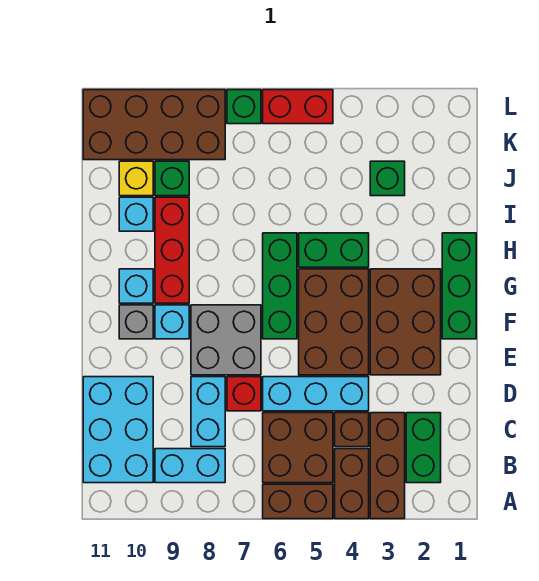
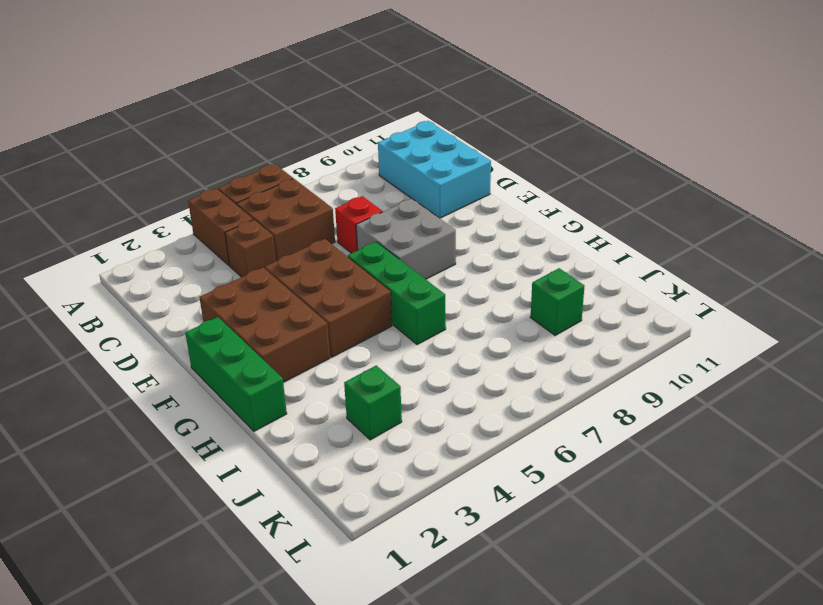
none -> brown 1x3 brick [370,413,405,519]
none -> green 1x2 brick [406,413,441,483]
none -> cyan 1x2 brick [155,449,225,483]

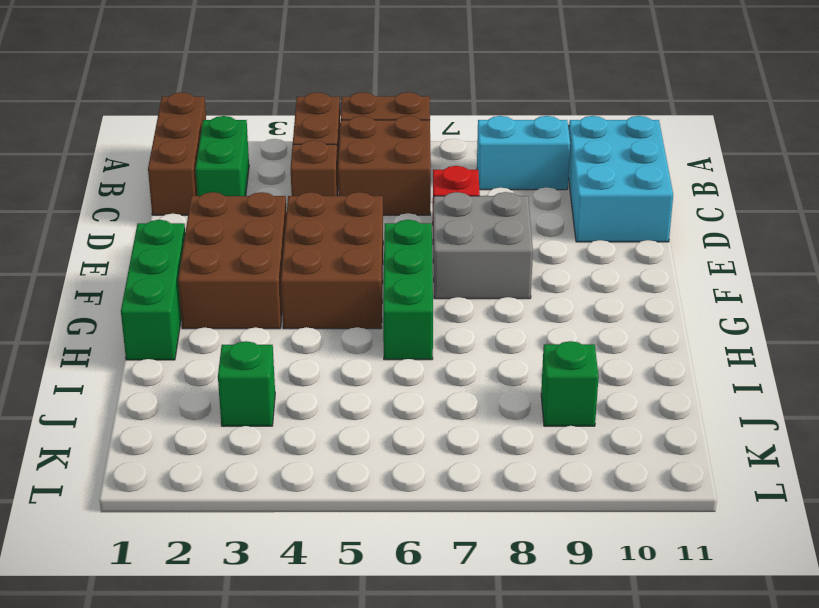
brown 1x3 brick [148,92,206,215] -> brown 1x3 brick moved to [370,413,405,519]
none -> cyan 1x2 brick [191,377,225,447]
none -> cyan 1x3 brick [263,377,369,411]
none -> cyan 1x1 brick [155,305,189,339]

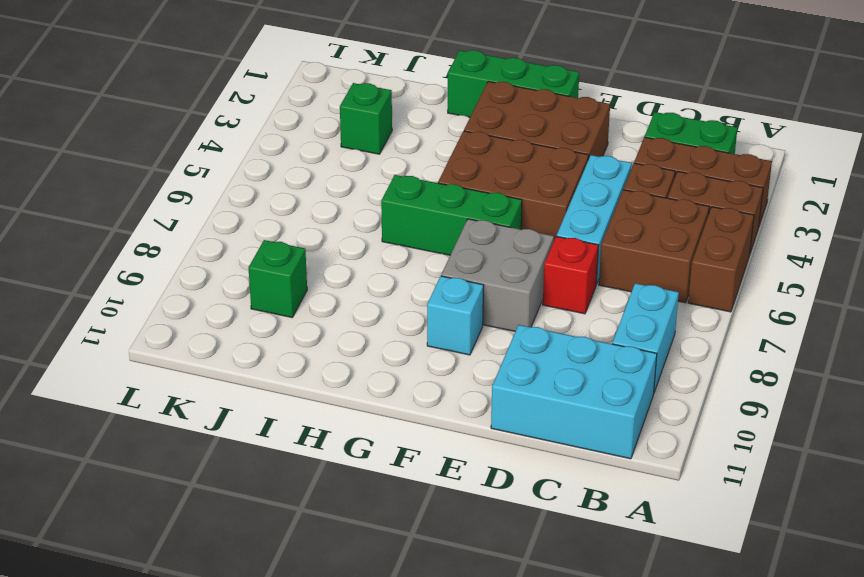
none -> cyan 1x2 brick [191,377,225,447]
none -> grey 1x1 brick [119,305,153,339]
none -> red 1x3 brick [155,197,189,303]

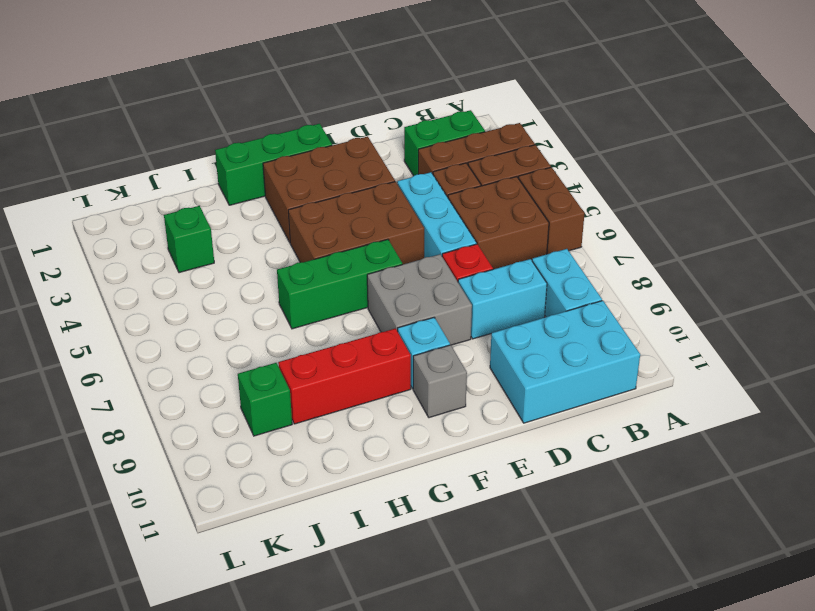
none -> cyan 1x1 brick [119,269,153,303]
none -> green 1x2 brick [299,233,369,267]
none -> cyan 1x1 brick [119,197,153,231]

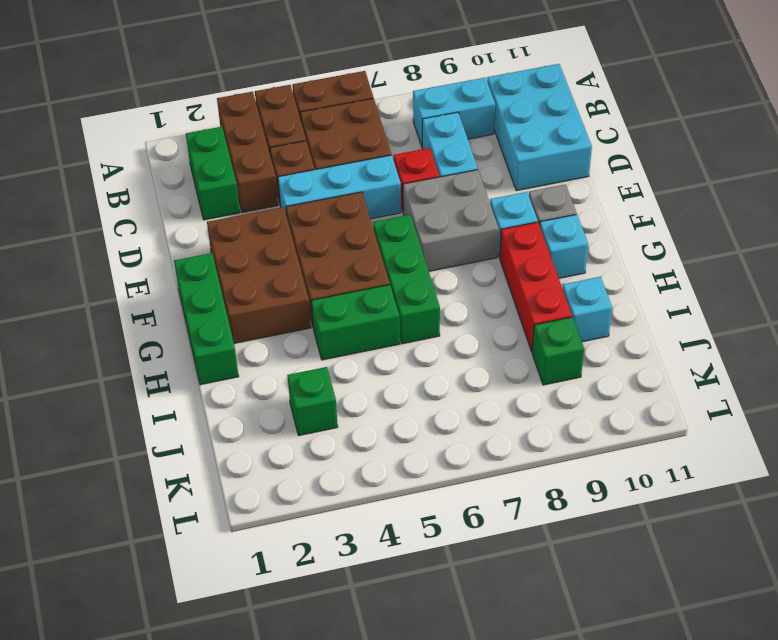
none -> yellow 1x1 brick [119,161,153,196]
none -> brown 2x4 brick [83,90,225,160]
none -> red 1x2 brick [263,90,333,124]

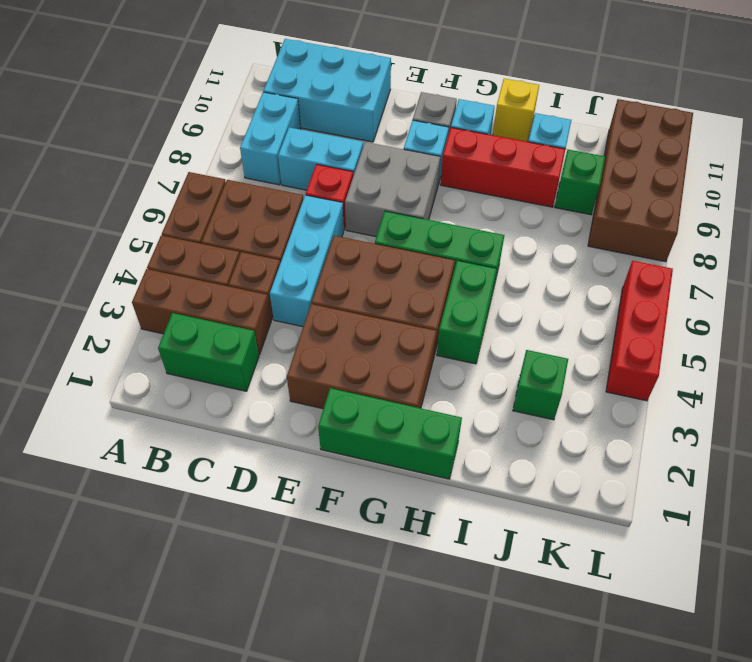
yellow 1x1 brick [493,79,539,142] -> yellow 1x1 brick moved to [119,161,153,196]
red 1x3 brick [606,261,673,401] -> red 1x2 brick [263,90,333,124]
none -> green 1x1 brick [227,90,261,124]

